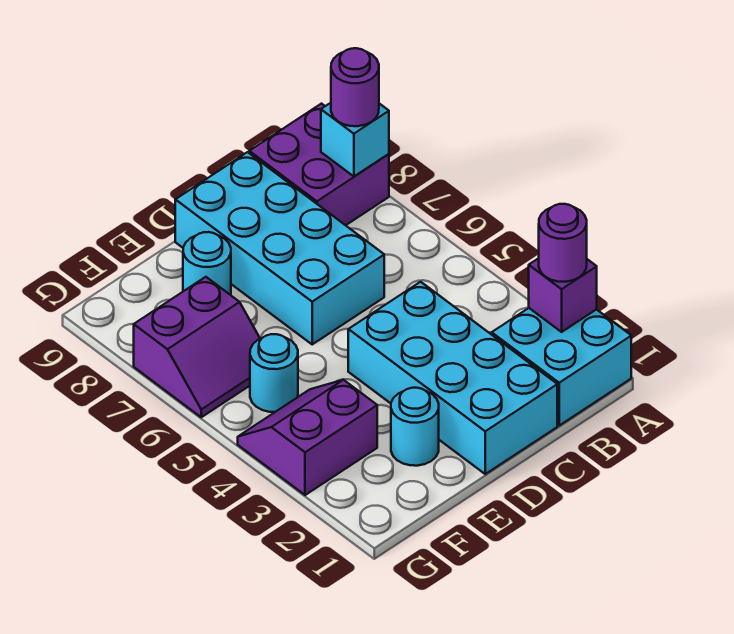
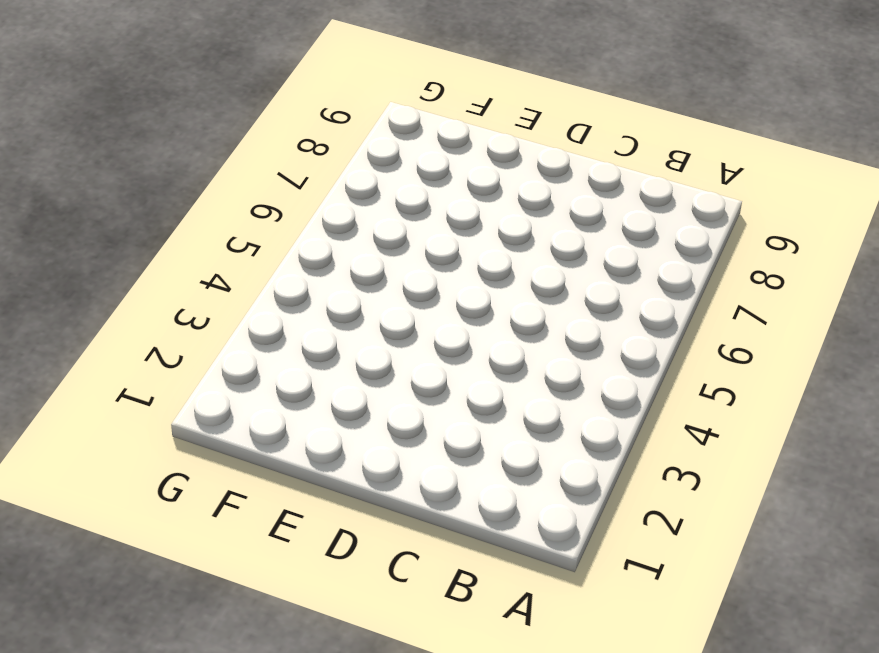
none -> cyan 2x2 brick [492,308,631,425]
none -> purple 2x2 brick [249,104,389,225]
none -> cyan 2x4 brick [348,282,557,474]

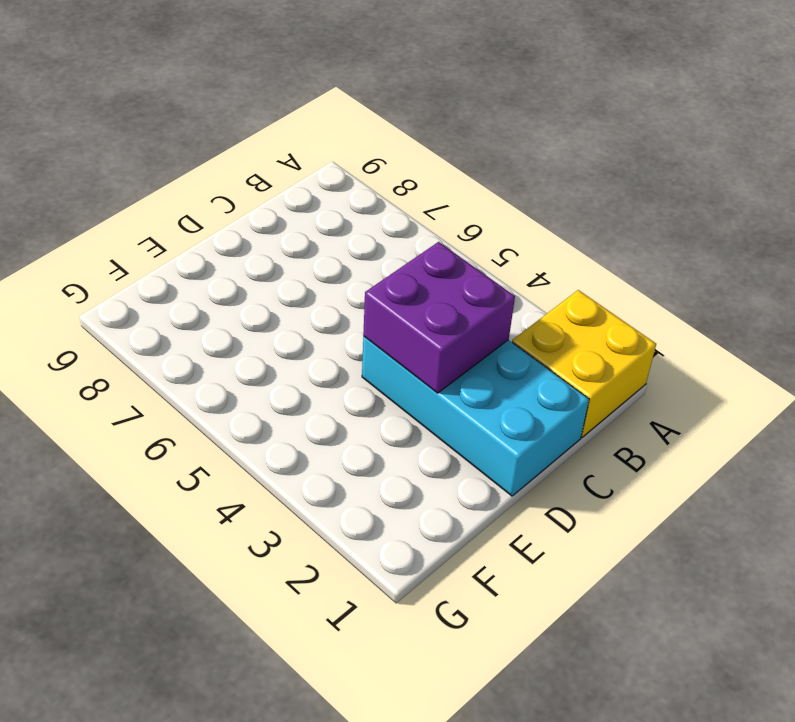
yellow 2x2 brick [512,290,656,437] -> cyan 2x2 brick [492,308,631,425]
purple 2x2 brick [363,242,515,393] -> purple 2x2 brick moved to [249,104,389,225]
none -> cyan 2x4 brick [175,152,384,344]
none -> cyan 1x1 round brick [391,388,439,466]
none -> cyan 1x1 round brick [183,232,231,295]

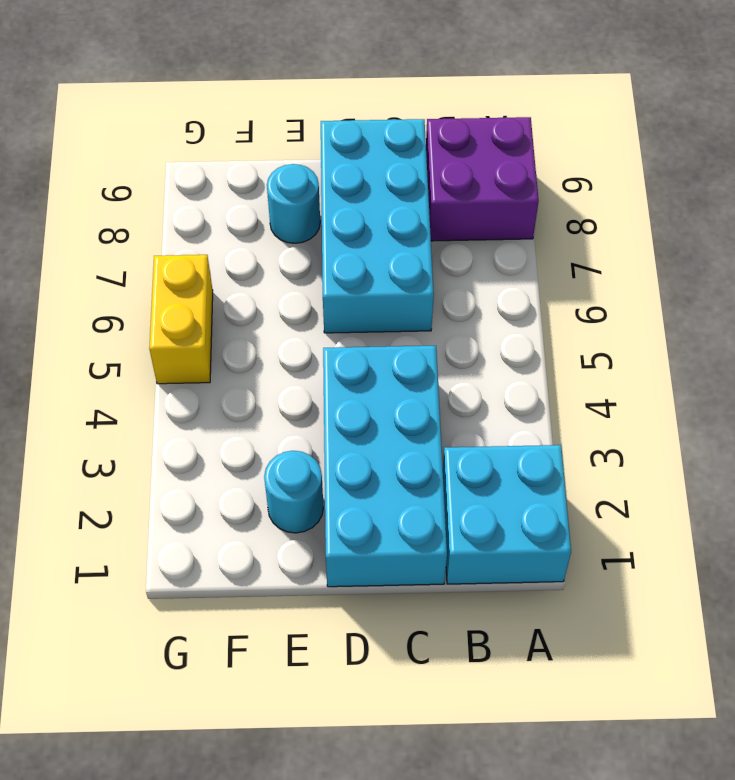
yellow 1x2 brick [149,255,213,384] -> purple 2x2 slope [134,277,260,417]
none -> purple 2x2 slope [238,380,377,495]
none -> cyan 1x1 round brick [250,334,298,412]
none -> purple 1x1 brick [529,258,597,332]

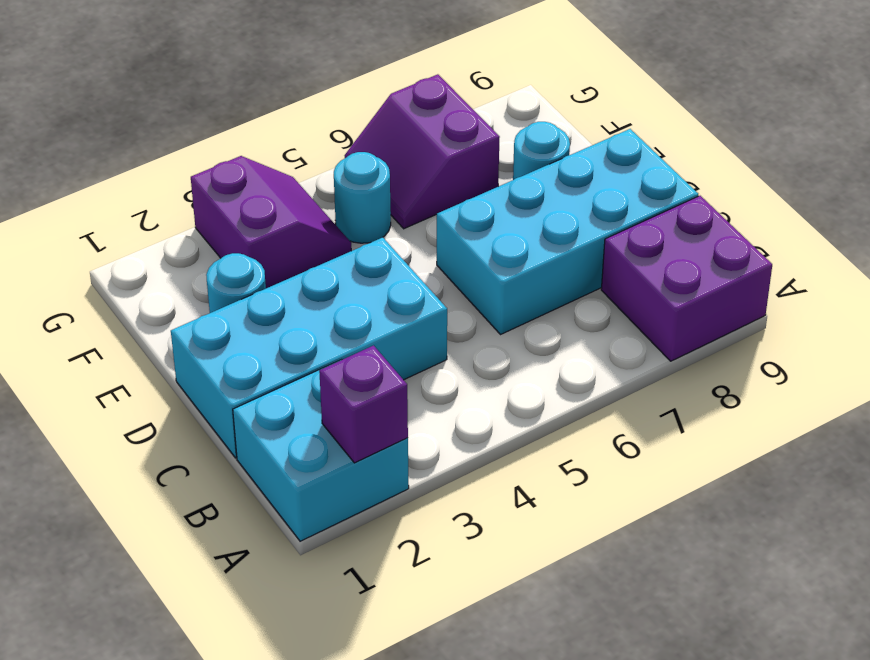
none -> cyan 1x1 brick [321,103,389,176]
none -> purple 1x1 round brick [539,204,587,282]
none -> purple 1x1 round brick [331,48,379,126]

